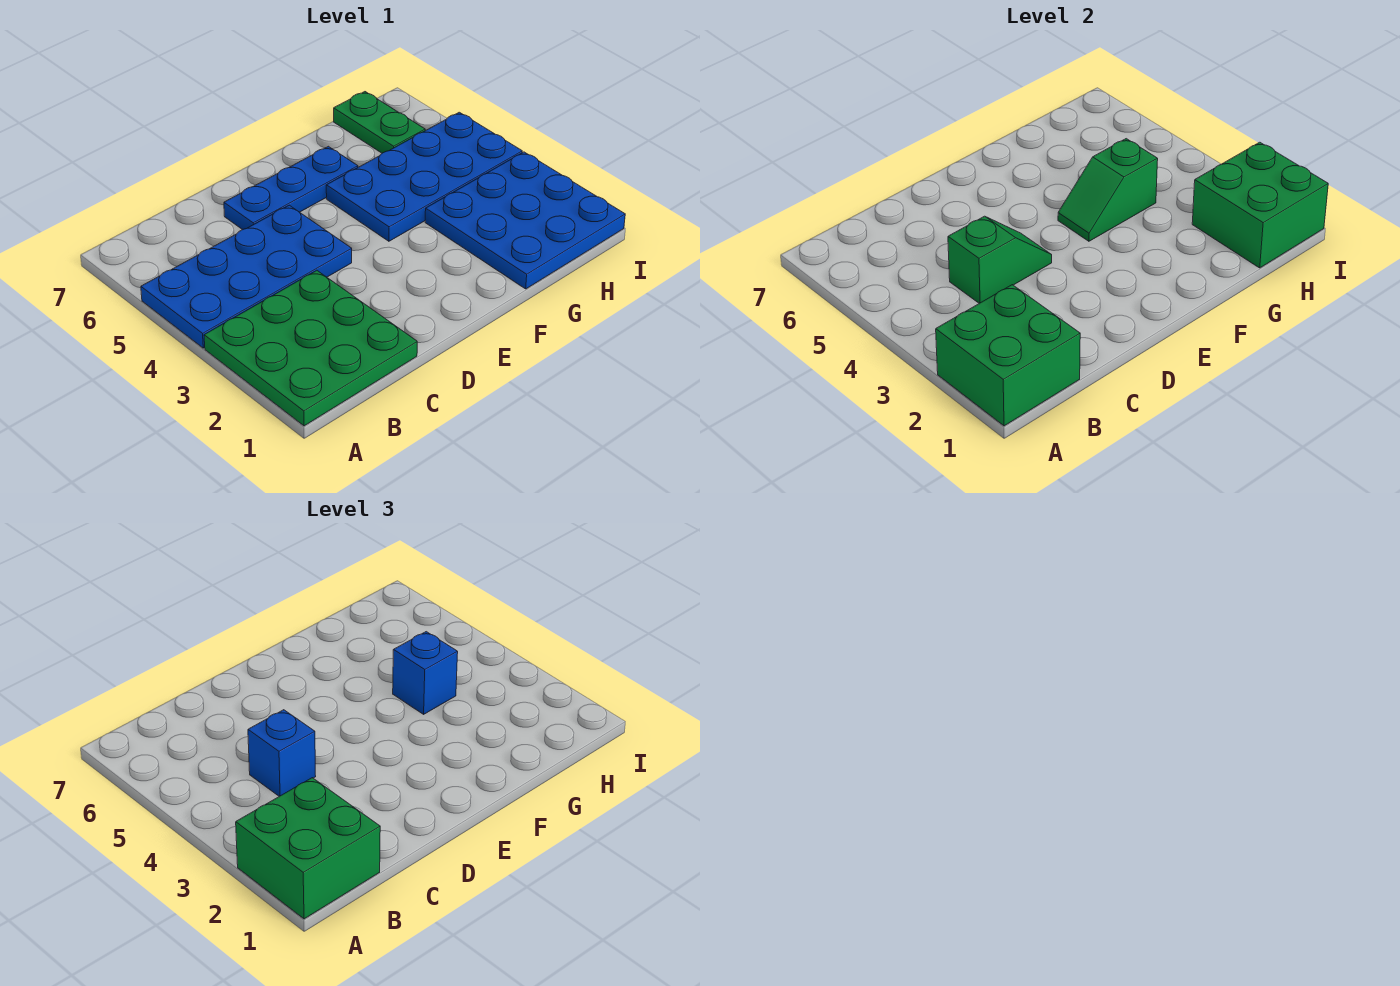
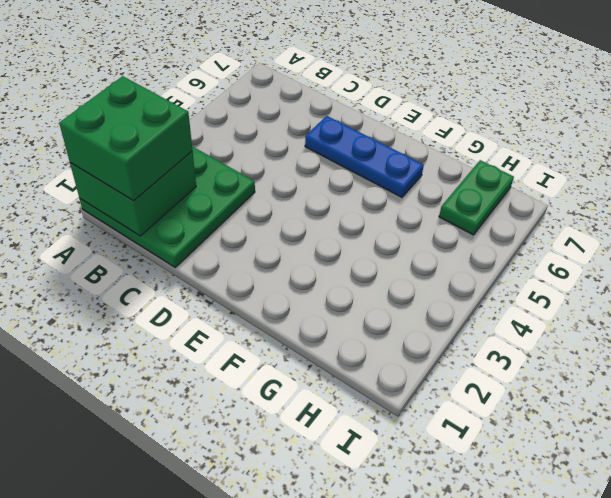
none -> blue 2x4 plate [141,205,352,348]
none -> blue 2x4 plate [326,112,522,241]
none -> blue 3x3 plate [425,152,625,289]

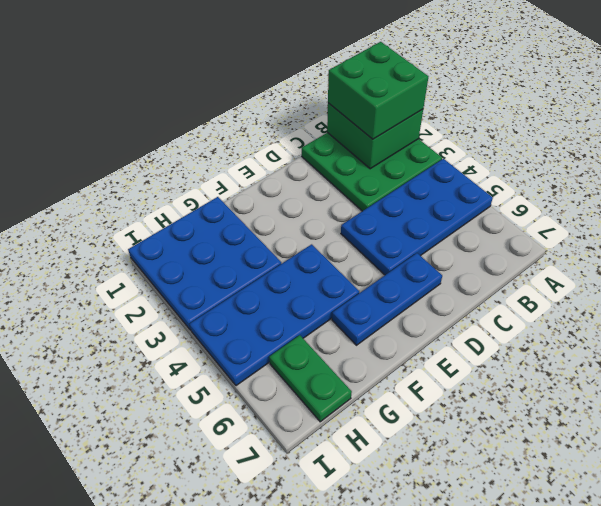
none -> green 1x2 slope [948,216,1052,303]
none -> green 1x2 slope [1058,139,1158,241]
none -> green 2x2 brick [1192,142,1328,268]

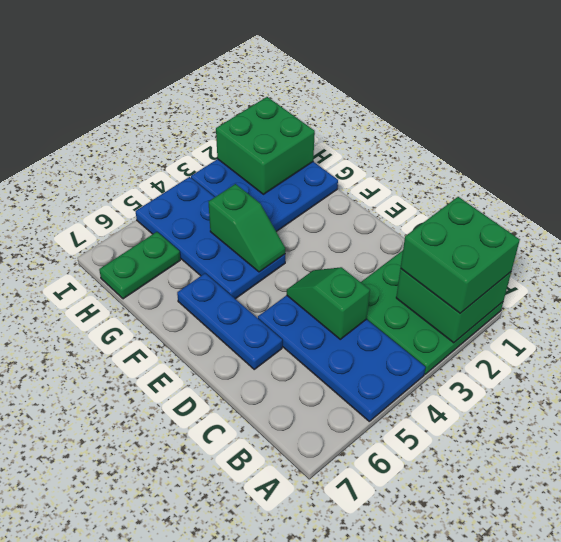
none -> blue 1x1 brick [248,710,316,796]
none -> blue 1x1 brick [393,632,458,714]

